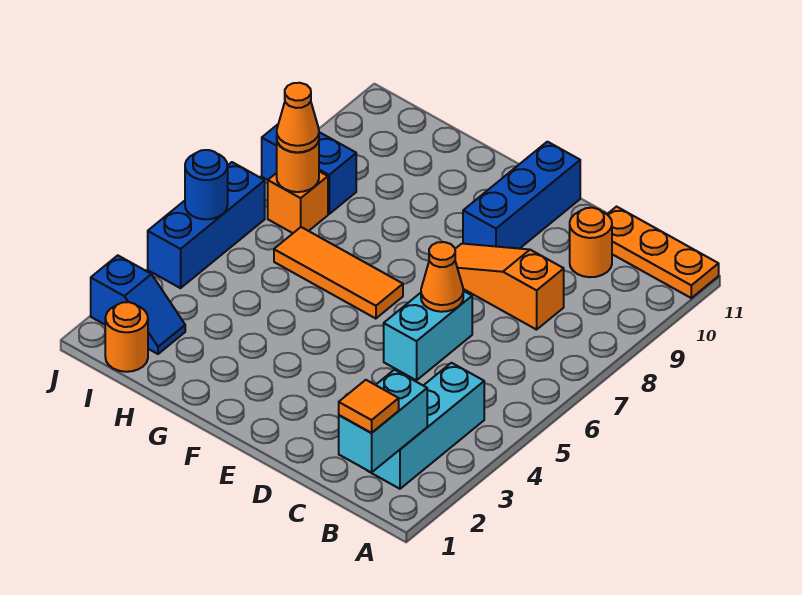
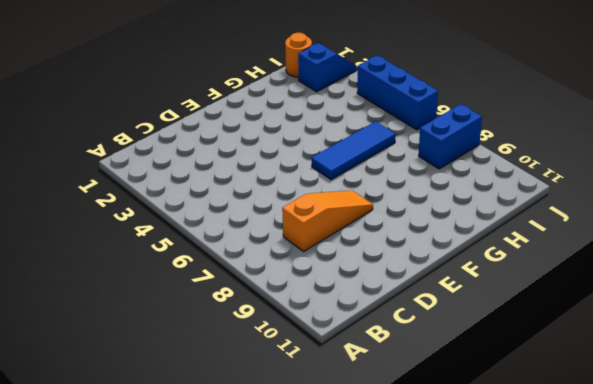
blue 1x3 tile [312,121,396,180] -> orange 1x3 tile [274,227,403,319]
blue 1x2 slope [298,43,356,92] -> blue 1x2 slope turned to [91,255,185,354]
none -> orange 1x3 plate [607,207,719,298]
none -> cyan 1x3 brick [370,363,484,489]
none -> orange 1x1 round brick [570,208,612,277]

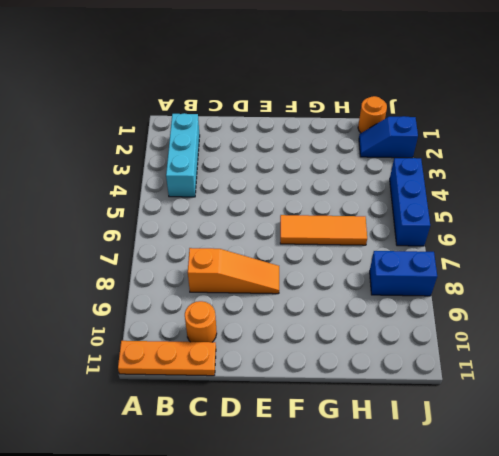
none -> cyan 1x2 brick [384,291,472,380]
none -> blue 1x3 brick [463,142,580,249]
none -> orange 1x1 brick [268,171,328,233]

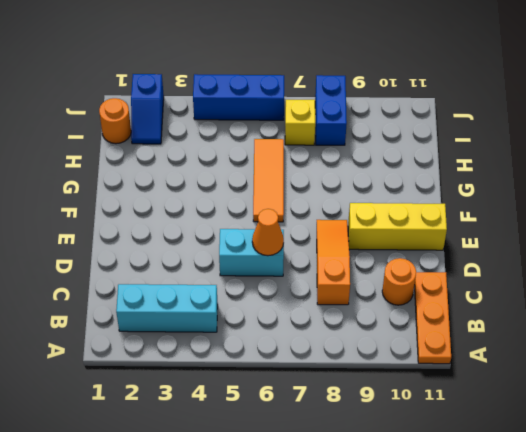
yellow 1x3 brick [348,203,447,250] -> blue 1x3 brick [463,142,580,249]
yellow 1x1 brick [285,100,315,145] -> orange 1x1 brick [268,171,328,233]
none -> cyan 1x2 brick [339,370,427,473]
none -> orange 1x1 round brick [277,141,319,192]
none -> blue 1x1 round brick [185,150,228,219]

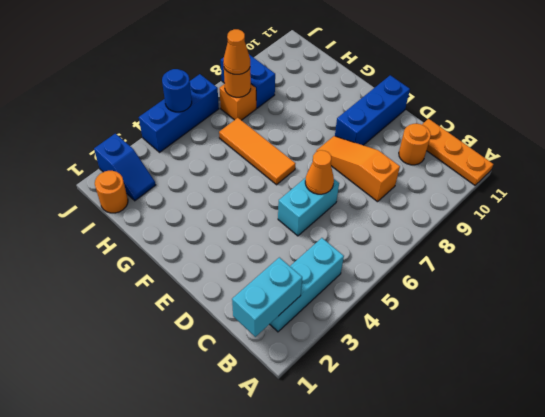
none -> orange 1x1 tile [339,380,399,433]

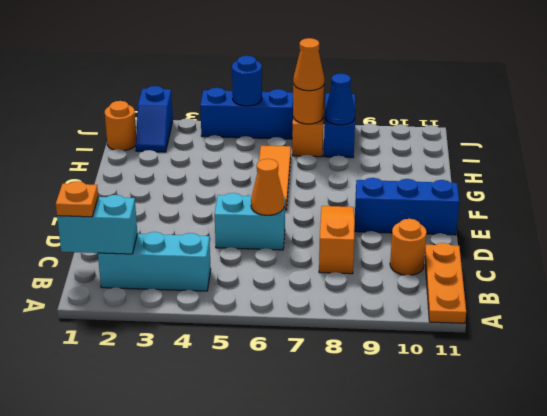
orange 1x1 plate [56,181,98,217] -> orange 1x1 tile [339,380,399,433]
blue 1x1 cone [325,73,355,125] -> none

